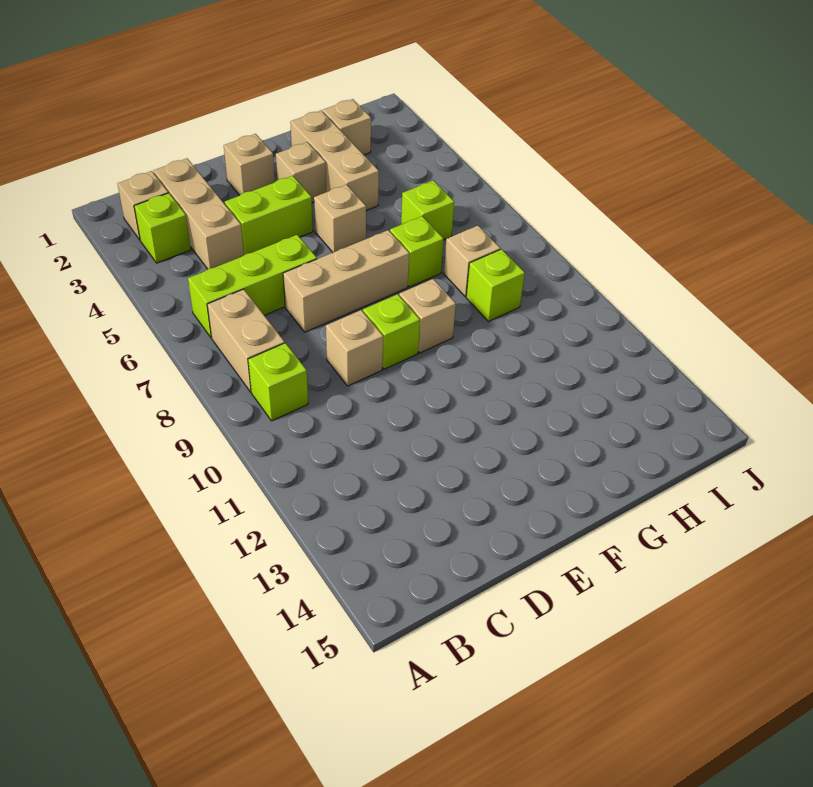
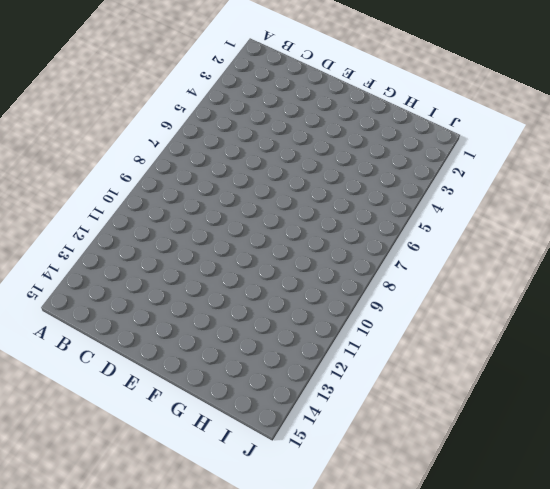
none -> tan 1x1 brick [117,171,168,240]
none -> lime 1x1 brick [134,193,191,263]
none -> lime 1x3 brick [188,235,317,338]

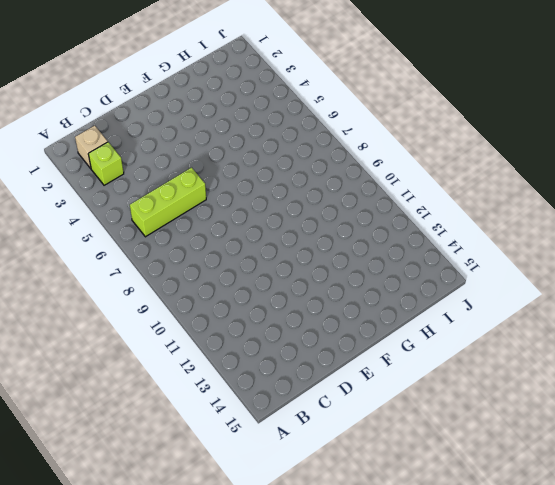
none -> tan 1x2 brick [207,289,285,392]
none -> lime 1x1 brick [248,343,308,421]
none -> tan 1x3 brick [154,158,244,269]

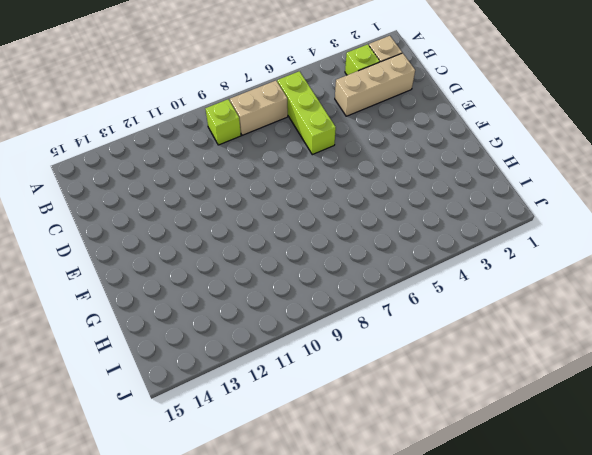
none -> lime 1x2 brick [225,176,313,255]
none -> tan 1x3 brick [283,230,409,332]
none -> tan 1x1 brick [326,310,383,386]

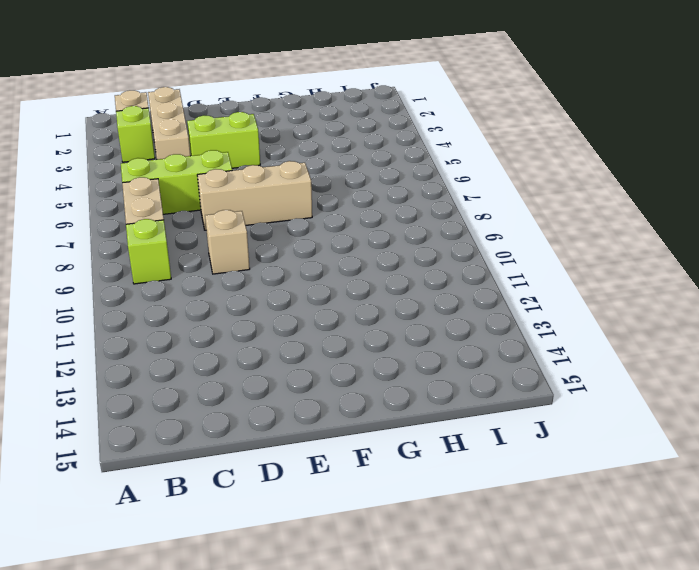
none -> tan 1x1 brick [224,134,275,195]
none -> lime 1x1 brick [363,294,420,369]
none -> tan 1x1 brick [276,142,326,203]

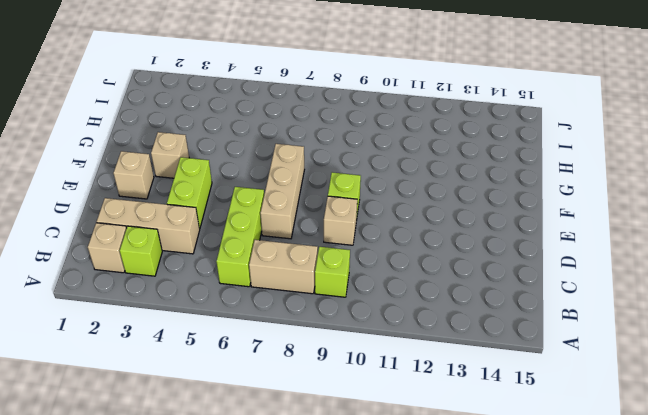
none -> tan 1x1 brick [314,185,366,252]
none -> tan 1x1 brick [399,279,456,353]
none -> tan 1x3 brick [290,110,379,210]

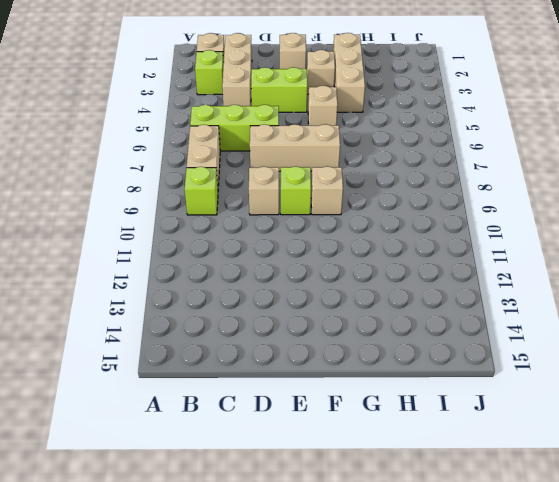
none -> lime 1x1 brick [390,216,444,287]
none -> tan 1x1 brick [323,99,371,155]
none -> lime 1x1 brick [401,180,454,240]

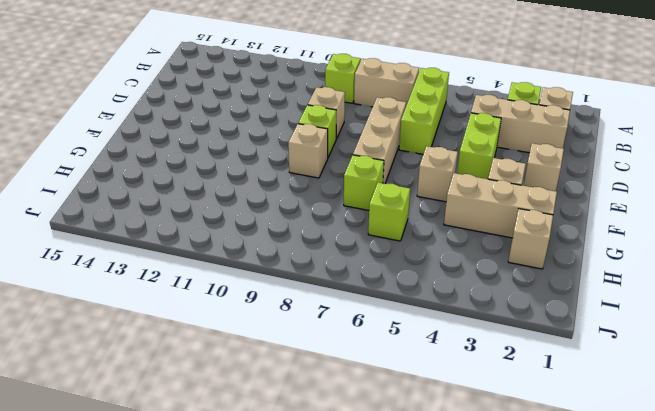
none -> tan 1x1 brick [444,226,500,297]
none -> lime 1x1 brick [466,249,525,321]

